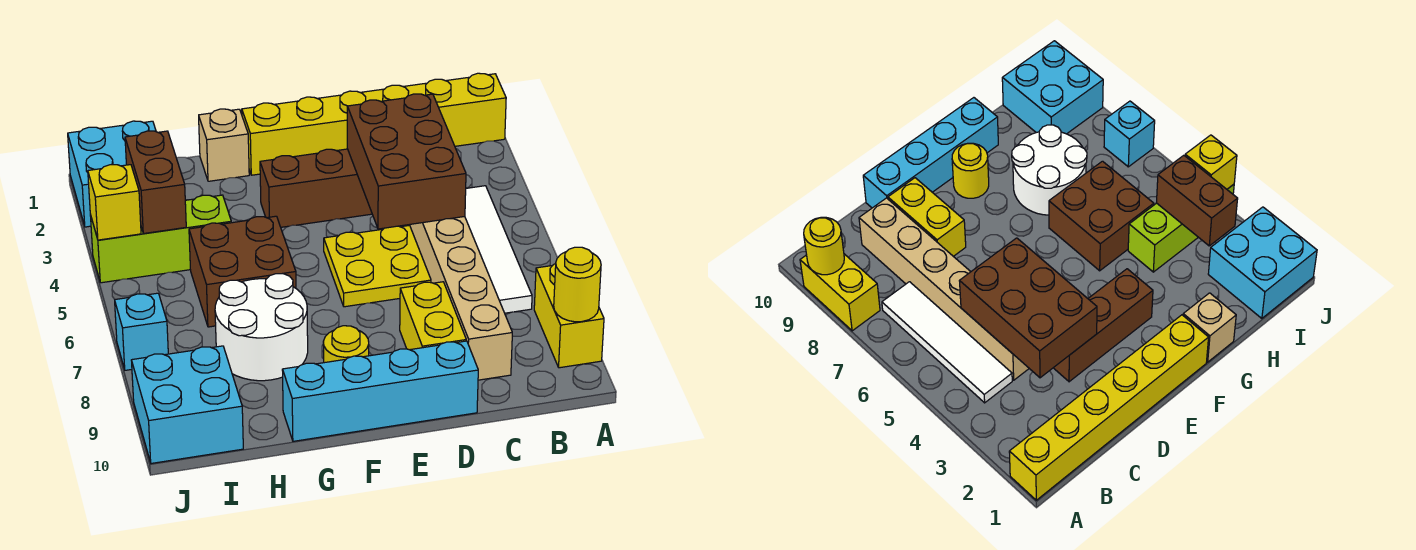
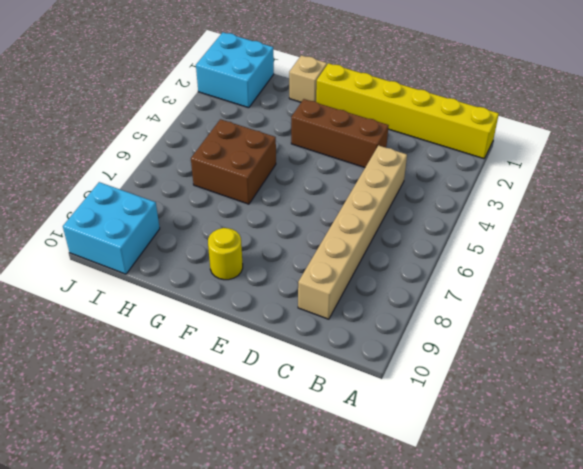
none -> yellow 1x2 brick [534,264,604,368]
none -> white 1x4 tile [465,186,532,313]
none -> yellow 2x2 plate [324,225,431,307]

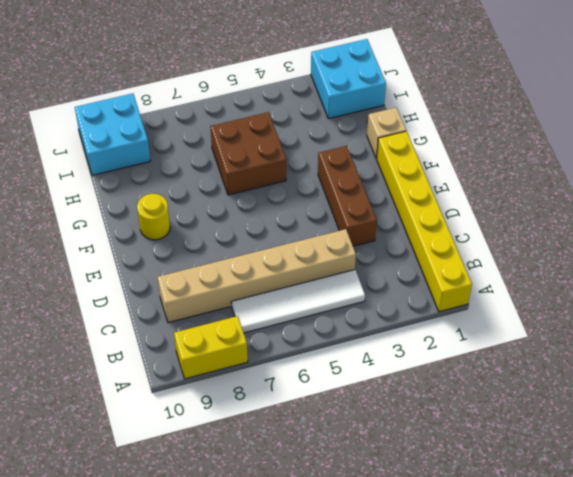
none -> yellow 2x2 plate [324,225,431,307]
none -> yellow 1x2 brick [400,282,466,350]
none -> cyan 1x4 brick [282,341,478,441]

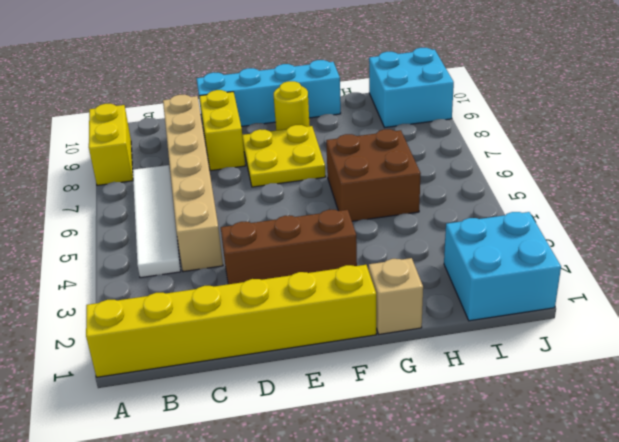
yellow 2x2 plate [242,125,326,187] -> yellow 2x2 plate moved to [324,225,431,307]
none -> white 2x2 round brick [215,274,308,381]
none -> lime 1x3 brick [90,195,231,283]
none -> cyan 1x1 brick [115,293,168,370]

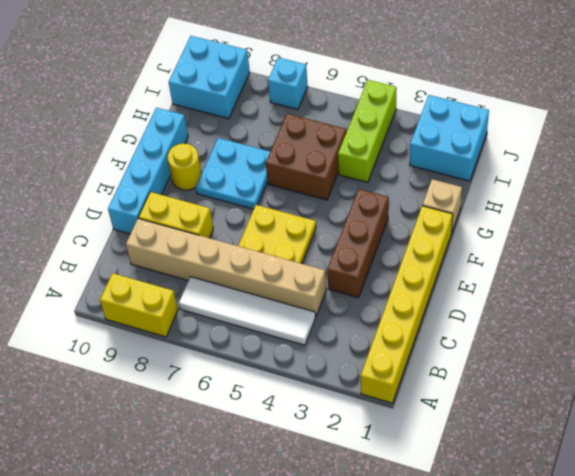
cyan 2x2 plate [196,138,270,209] -> white 2x2 round brick [215,274,308,381]
none -> yellow 1x1 round brick [554,247,601,322]
none -> brown 2x3 brick [347,94,466,229]
none -> brown 1x2 brick [125,131,186,234]

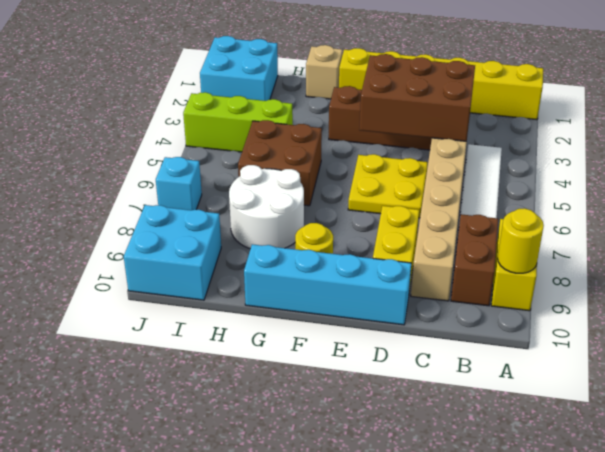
brown 1x2 brick [451,214,498,306] -> brown 1x2 brick moved to [125,131,186,234]
brown 2x3 brick [359,54,475,141] -> brown 2x3 brick turned to [347,94,466,229]
none -> yellow 1x1 brick [88,165,141,240]

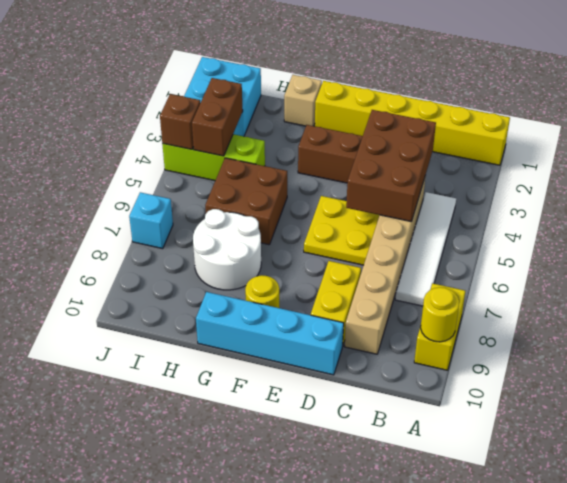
brown 1x1 brick [160,94,200,149] -> yellow 1x1 brick [88,165,141,240]
none -> cyan 2x2 brick [131,346,243,463]

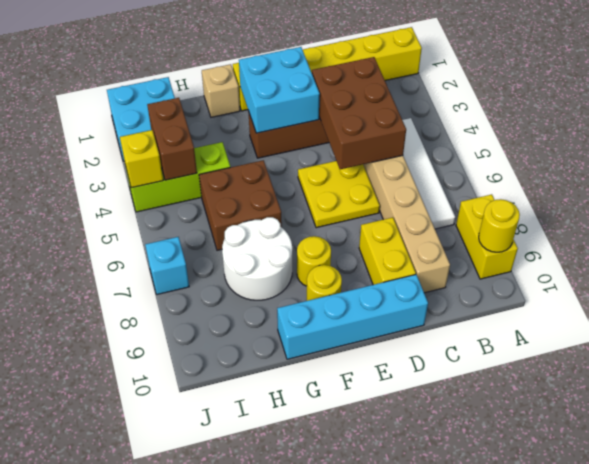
cyan 2x2 brick [239,47,320,133] -> cyan 2x2 brick moved to [131,346,243,463]
yellow 1x1 round brick [297,236,331,286] -> none

